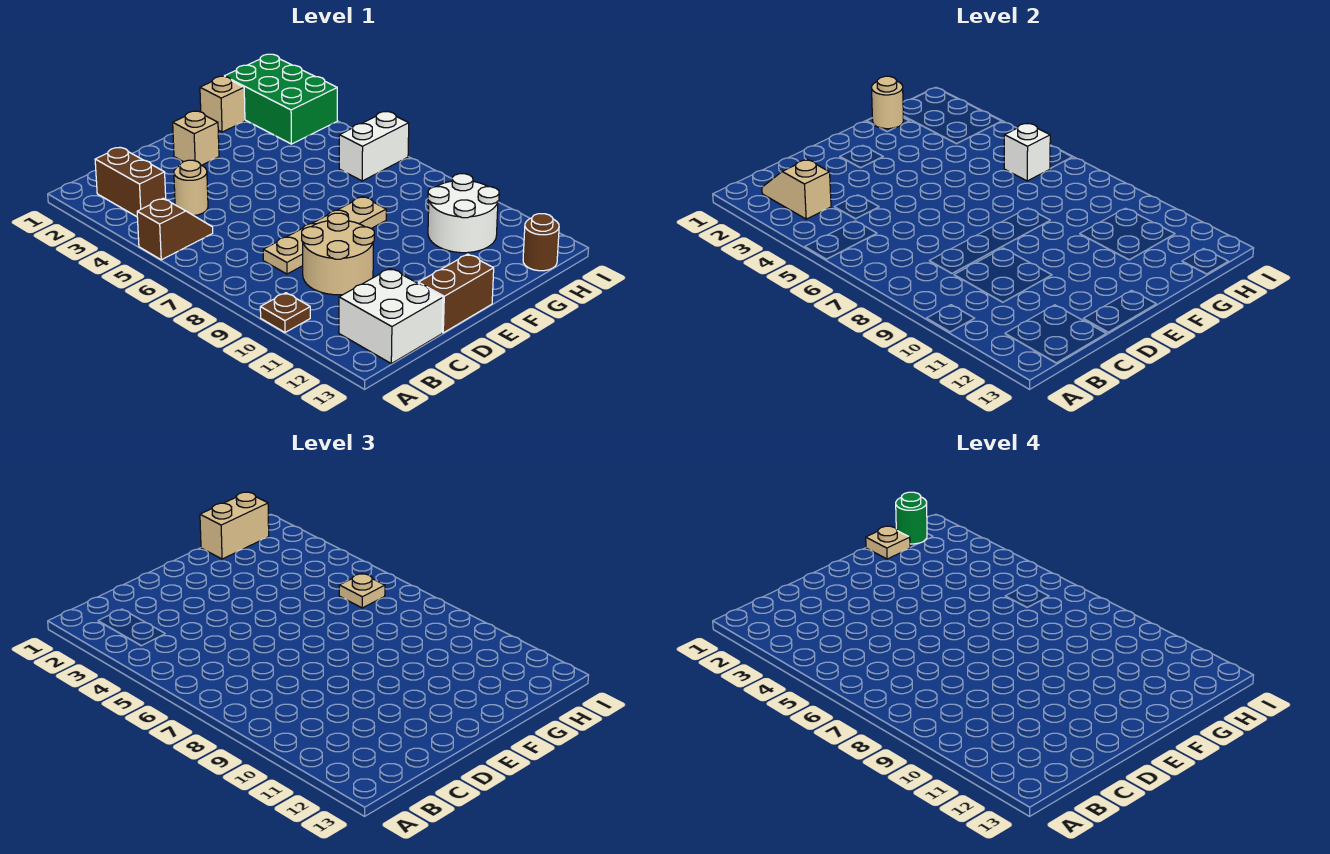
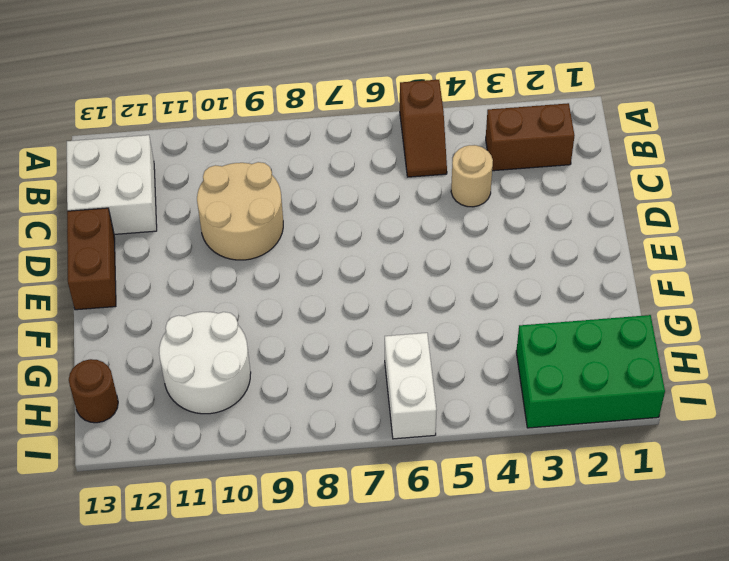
none -> brown 1x1 plate [260,293,310,332]
none -> tan 1x4 plate [263,197,386,274]
none -> tan 1x1 brick [173,111,219,165]

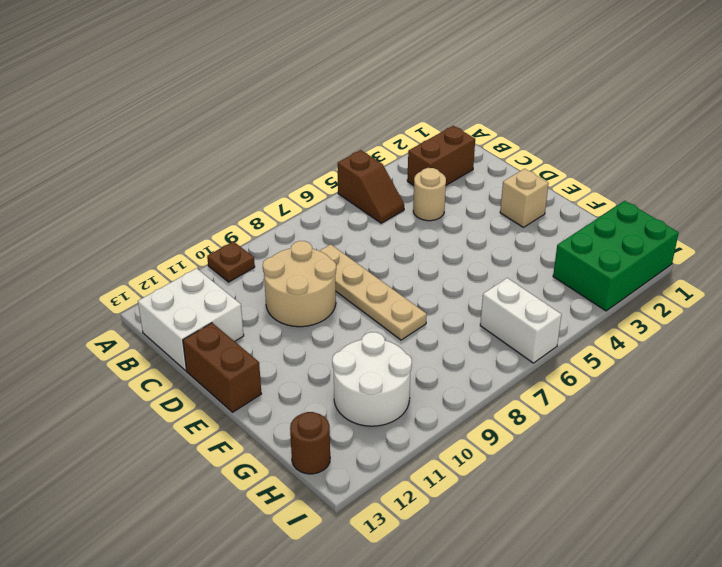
none -> tan 1x1 brick [200,76,245,132]
none -> tan 1x2 slope [762,160,831,219]
none -> tan 1x1 round brick [872,76,903,129]

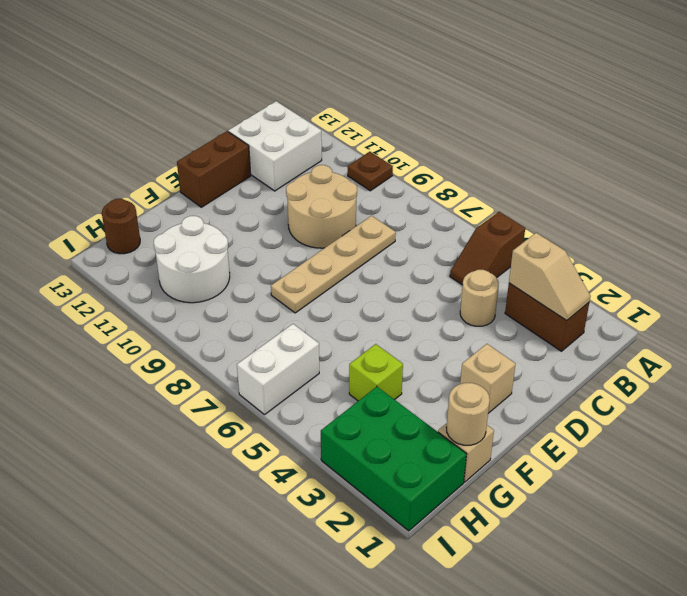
lime 1x1 brick [349,344,403,401] -> none
none -> white 1x1 brick [1004,124,1050,181]
none -> tan 1x2 brick [200,492,269,559]
none -> tan 1x1 plate [339,574,385,608]

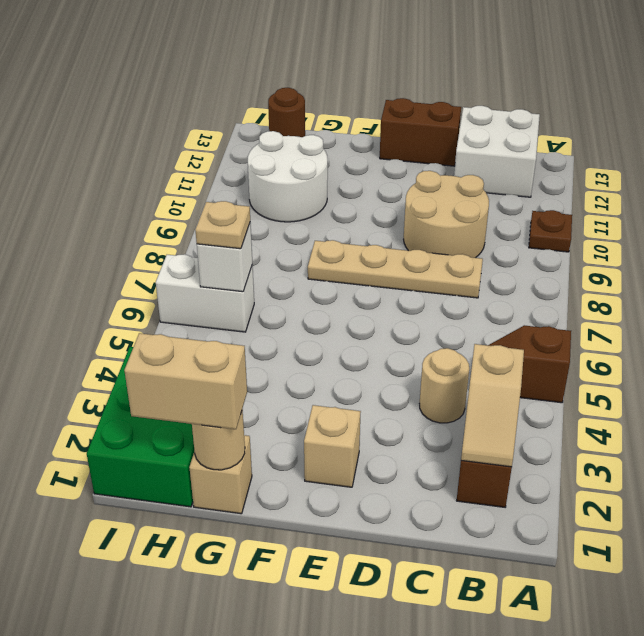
none -> tan 1x1 plate [866,526,910,559]
none -> green 1x1 round brick [896,492,927,544]

